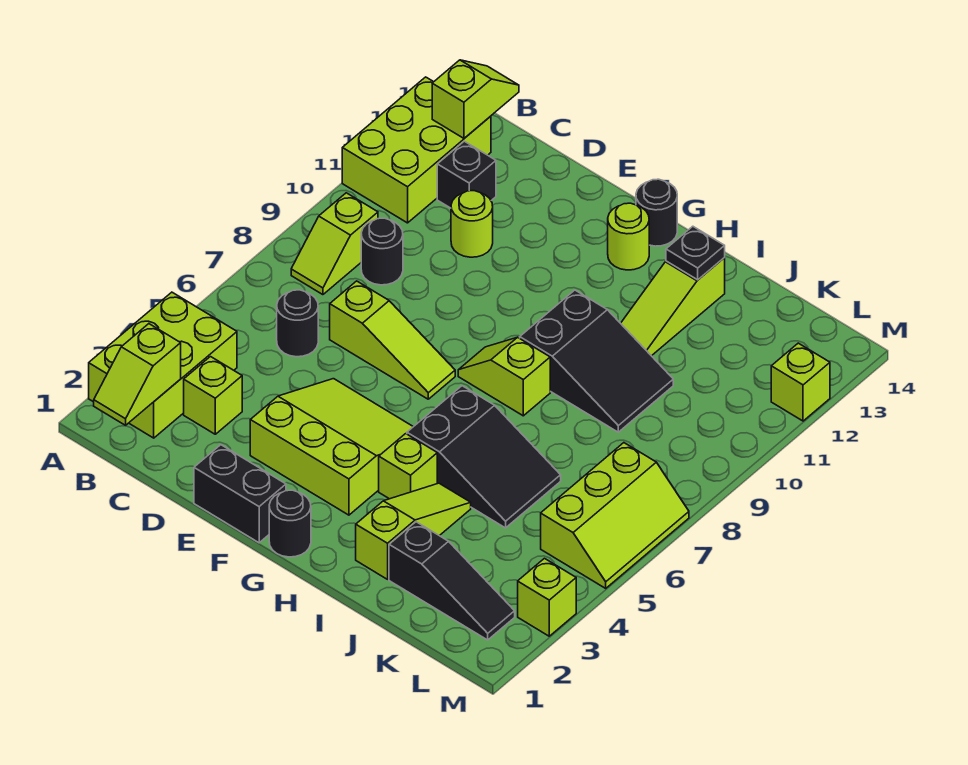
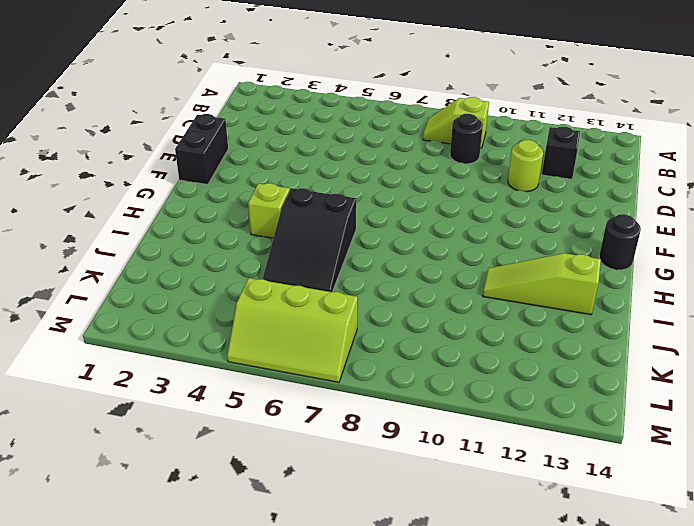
none -> lime 2x3 brick [89,292,237,438]
none -> lime 2x3 brick [342,77,491,223]
none -> lime 1x1 brick [184,357,242,434]

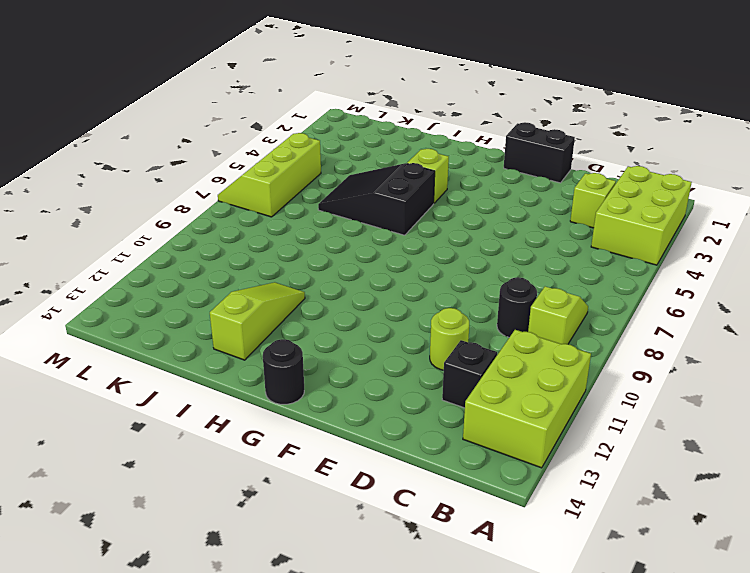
none -> black 1x1 round brick [277,290,318,357]
none -> lime 1x3 slope [330,281,455,399]
none -> lime 3x3 slope [250,379,413,515]

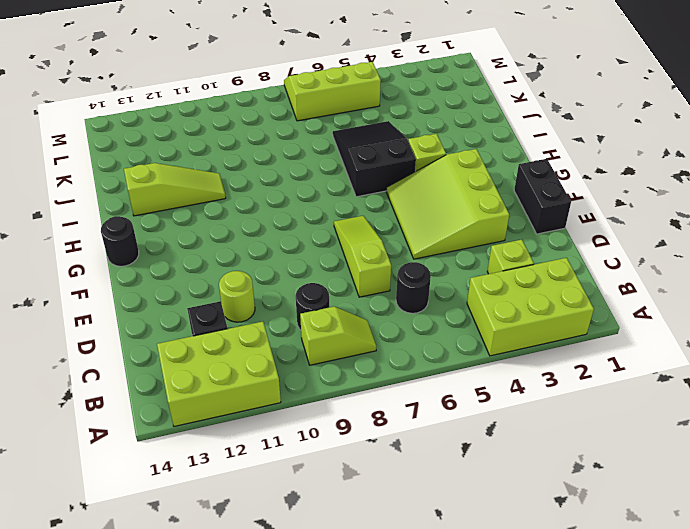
none -> black 1x1 round brick [269,490,311,557]
none -> lime 1x2 slope [458,337,550,416]
none -> lime 1x1 round brick [608,203,649,270]

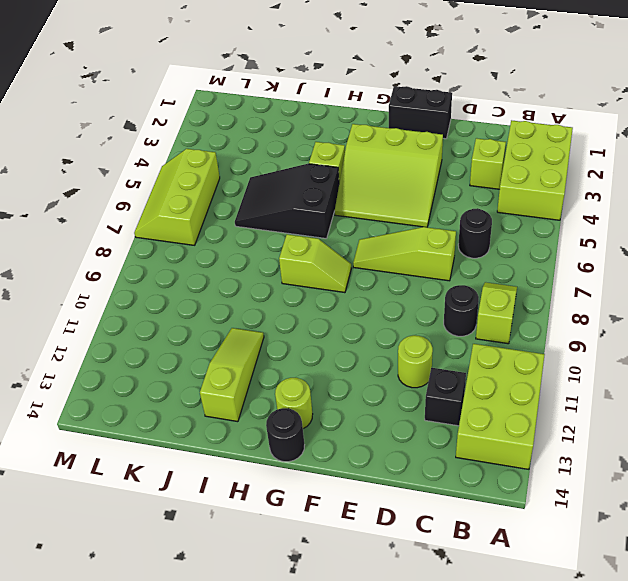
none -> black 1x1 round brick [269,490,311,557]
none -> black 2x3 slope [520,290,673,432]
none -> lime 1x3 slope [356,483,471,579]

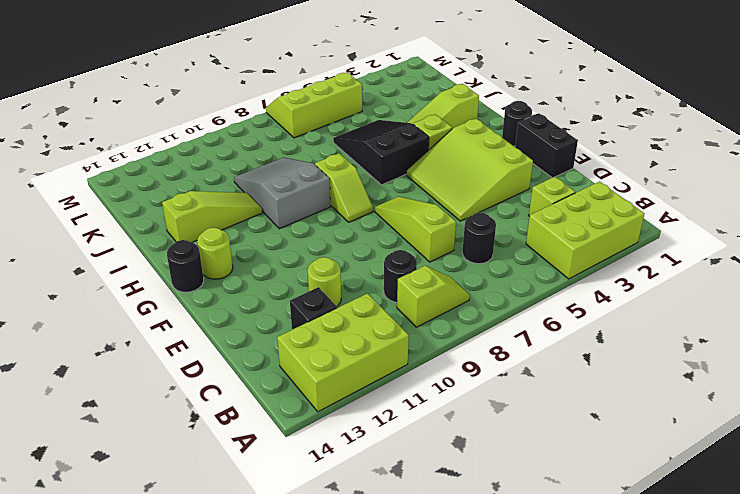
grey 2x3 slope [234,157,330,229] -> black 2x3 slope [520,290,673,432]
none -> black 1x3 slope [389,522,515,640]
none -> lime 1x1 brick [518,558,576,636]
none -> lime 1x1 brick [771,343,830,421]

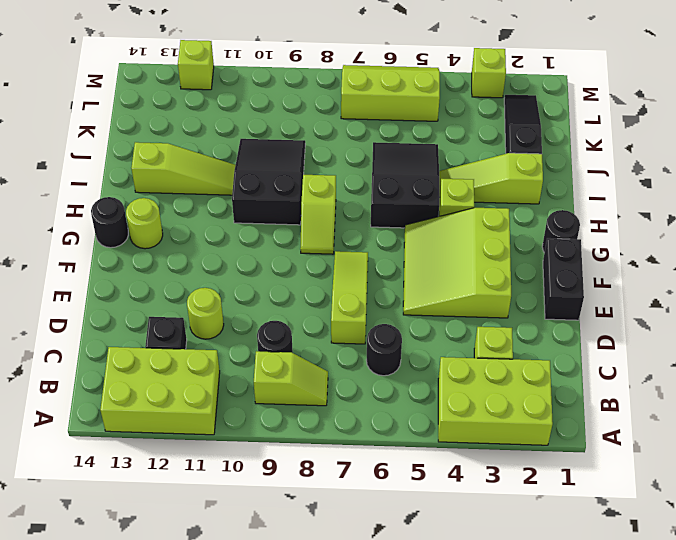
none -> lime 1x2 slope [94,324,181,425]
none -> lime 1x2 slope [432,60,519,138]
none -> black 1x1 plate [666,226,725,280]

